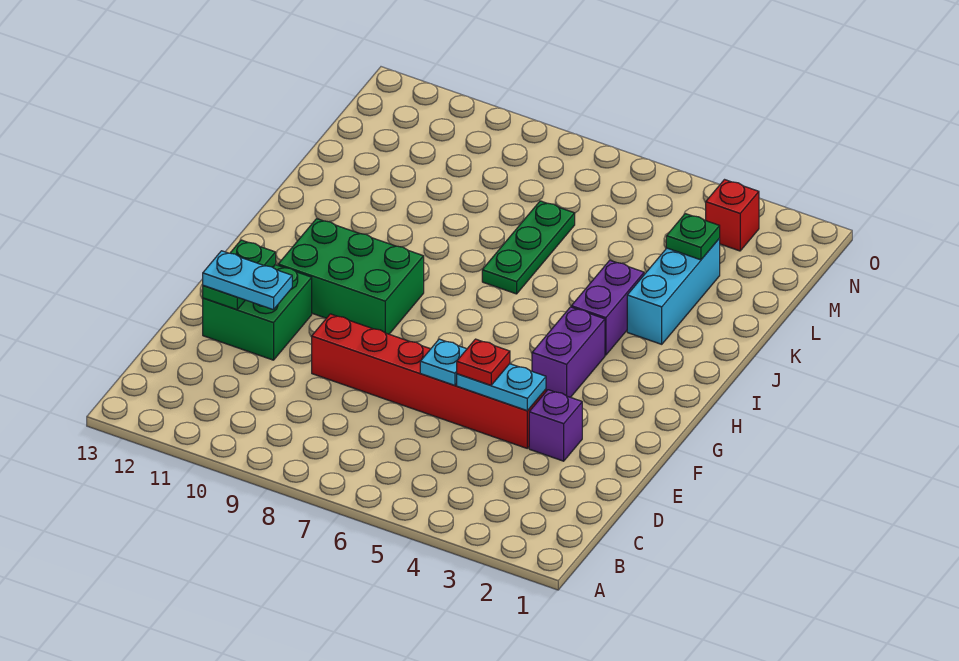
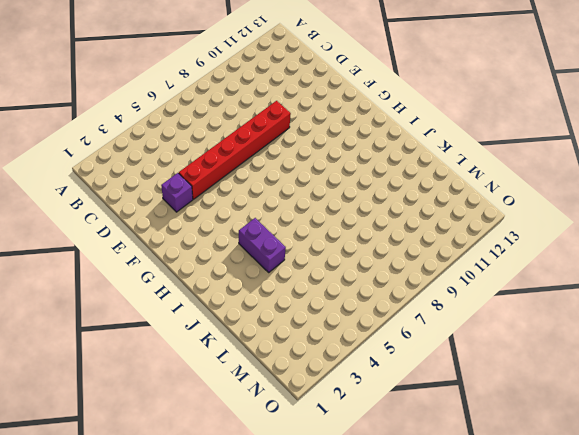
none -> green 2x2 brick [203,265,312,360]
none -> purple 1x2 brick [532,307,605,397]
none -> green 2x3 brick [278,219,424,334]

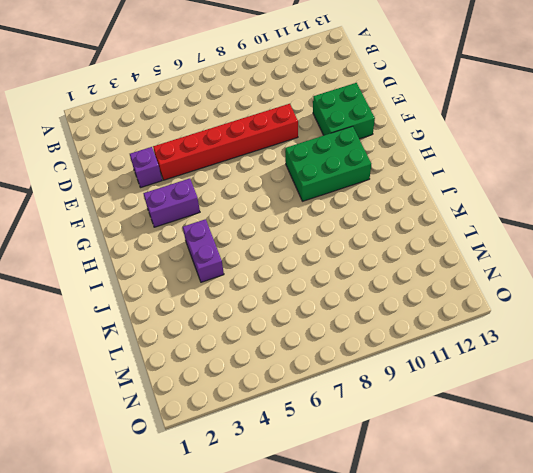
purple 1x2 brick [143,179,200,227] -> purple 1x2 brick turned to [532,307,605,397]
none -> cyan 1x3 brick [627,238,720,344]
none -> green 1x3 plate [482,201,575,294]
none -> red 1x1 brick [706,180,759,251]

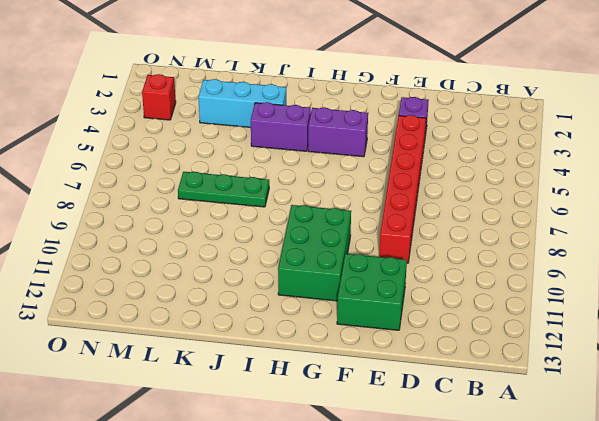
none -> cyan 1x2 plate [457,364,546,411]
none -> cyan 1x1 plate [420,339,467,386]
none -> green 1x2 plate [203,240,276,310]

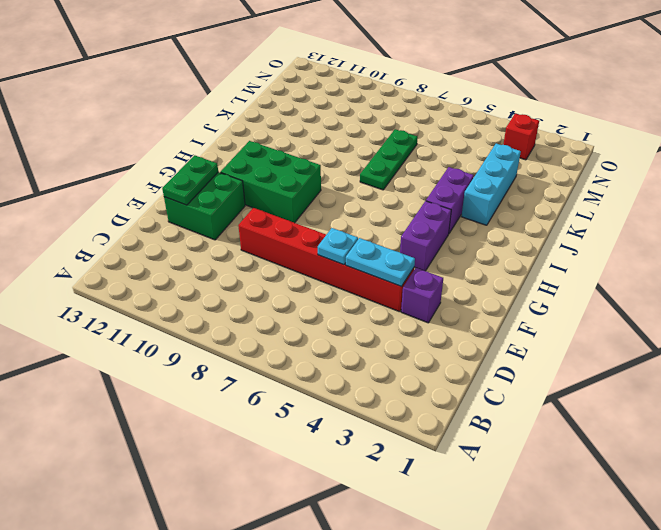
none -> green 1x1 plate [666,214,720,260]
none -> red 1x1 plate [457,339,510,385]
none -> cyan 1x2 plate [203,251,292,310]

